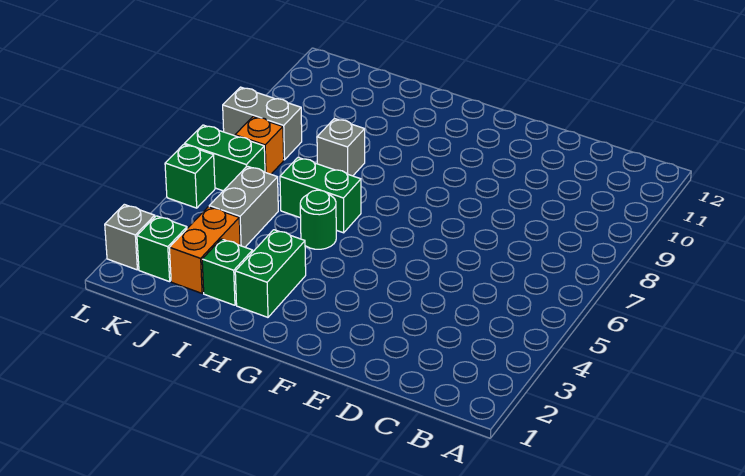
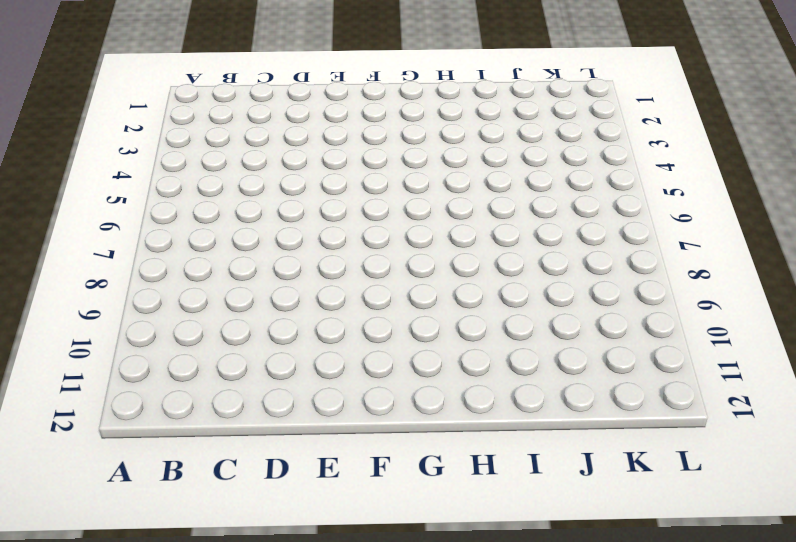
none -> green 1x2 brick [235,230,306,317]
none -> green 1x1 round brick [300,190,336,249]
none -> green 1x2 brick [280,158,361,233]

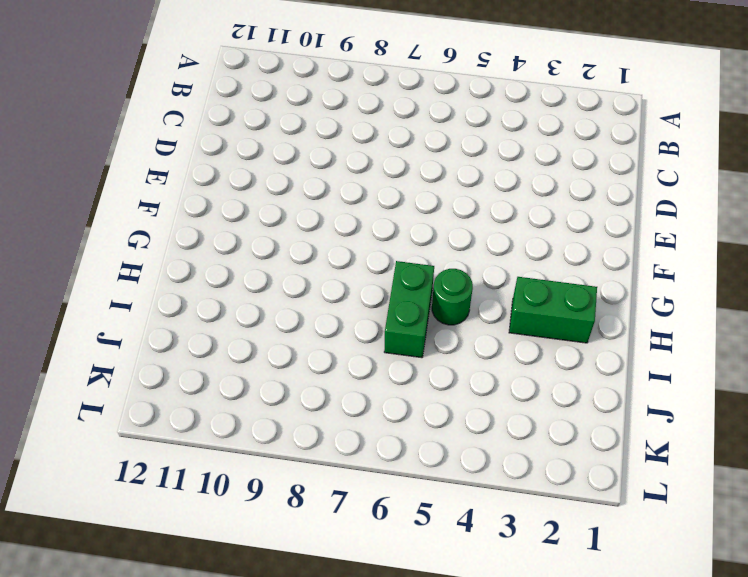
none -> green 1x1 brick [202,239,253,305]
none -> grey 1x1 brick [317,118,365,176]
none -> orange 1x2 brick [169,207,240,293]

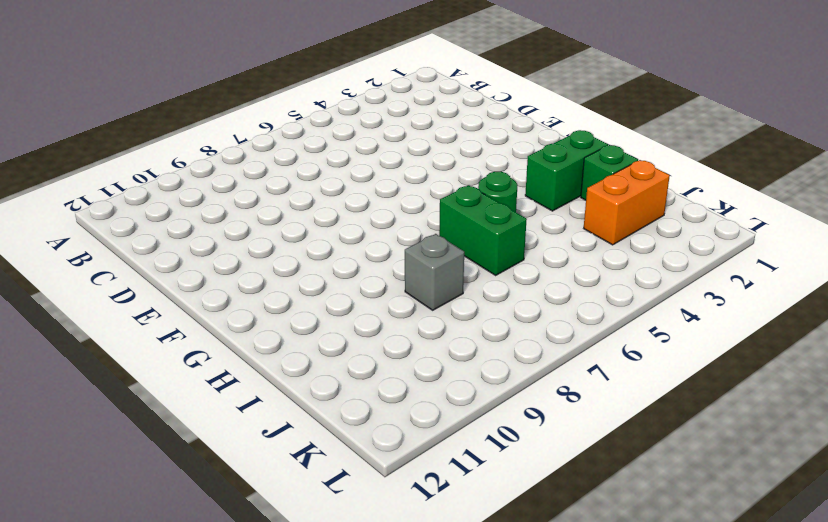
none -> grey 1x2 brick [209,166,278,247]
none -> green 1x1 brick [137,216,187,282]
none -> green 1x2 brick [185,125,265,191]

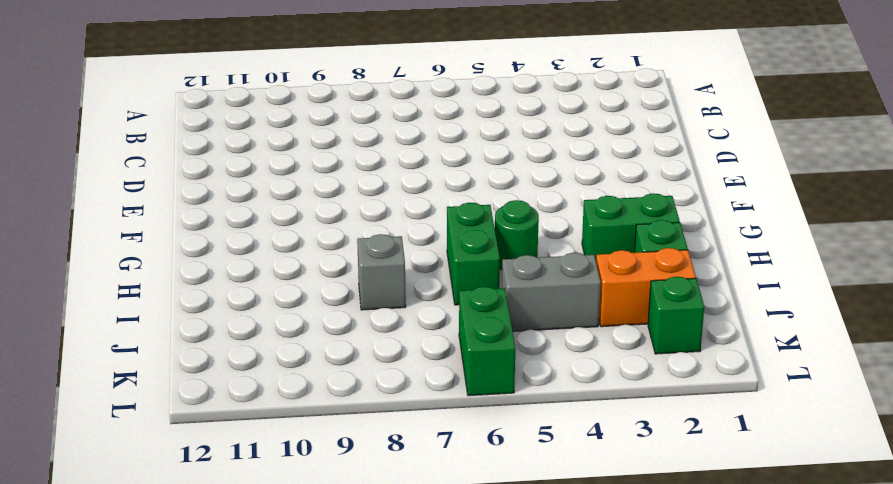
none -> orange 1x1 brick [235,117,284,174]
none -> grey 1x2 brick [223,87,302,160]
none -> grey 1x1 brick [105,204,155,270]

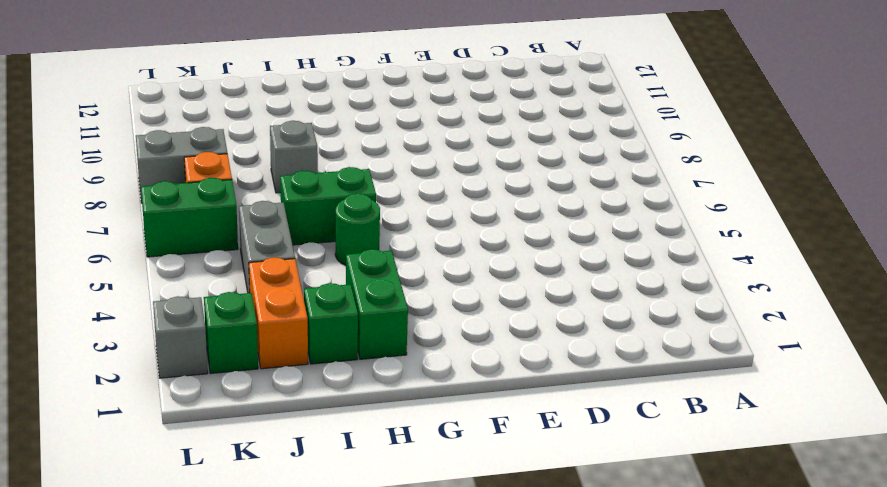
none -> green 1x1 brick [165,144,215,208]

